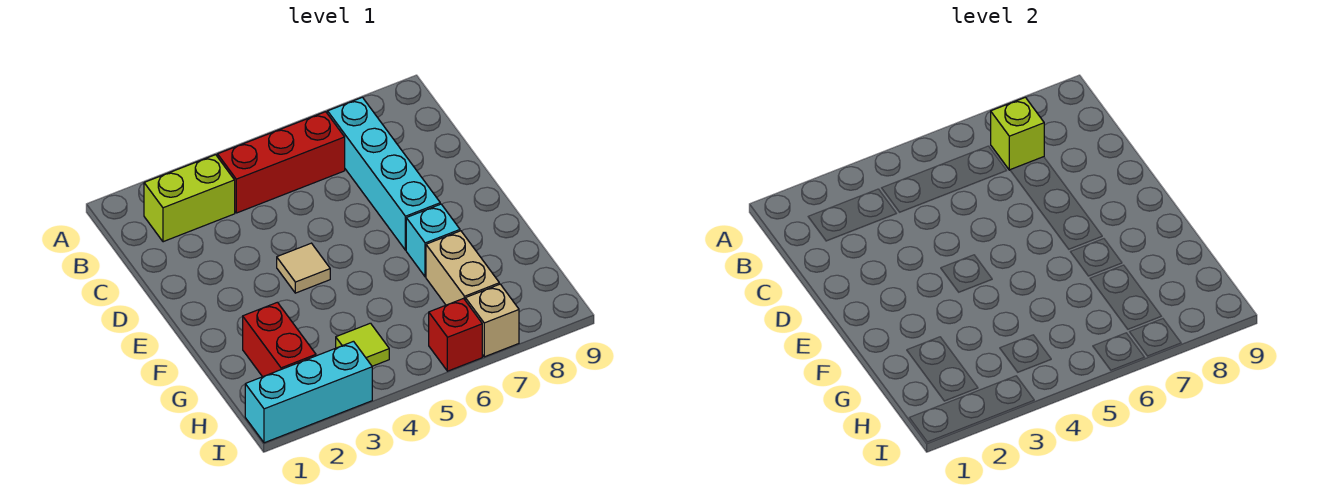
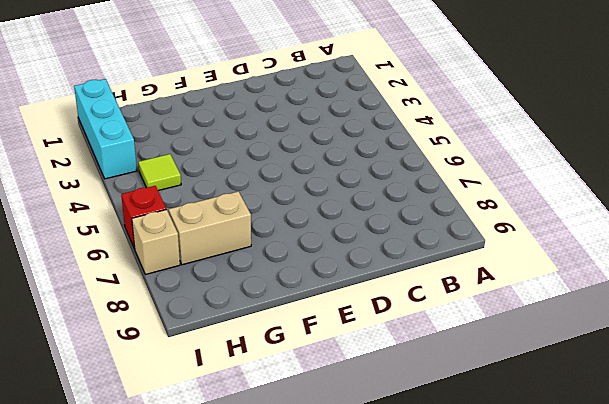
none -> lime 1x2 brick [144,155,235,242]
none -> red 1x3 brick [218,112,345,213]
none -> cyan 1x4 brick [328,97,440,250]

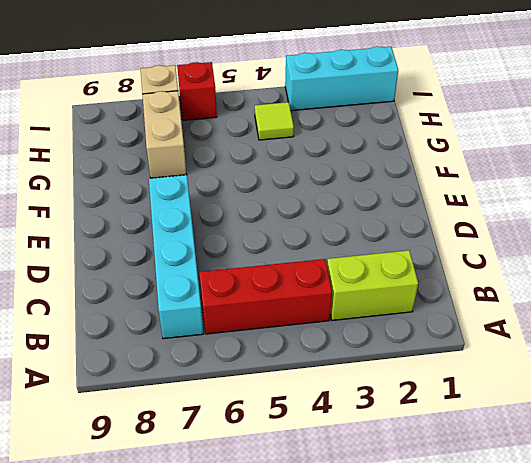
none -> tan 1x1 tile [277,243,330,293]
none -> cyan 1x1 brick [406,204,460,277]
none -> red 1x2 brick [243,302,316,377]

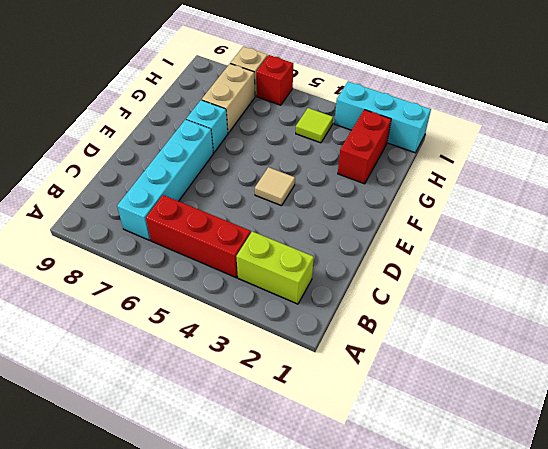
none -> lime 1x1 brick [991,97,1044,170]

